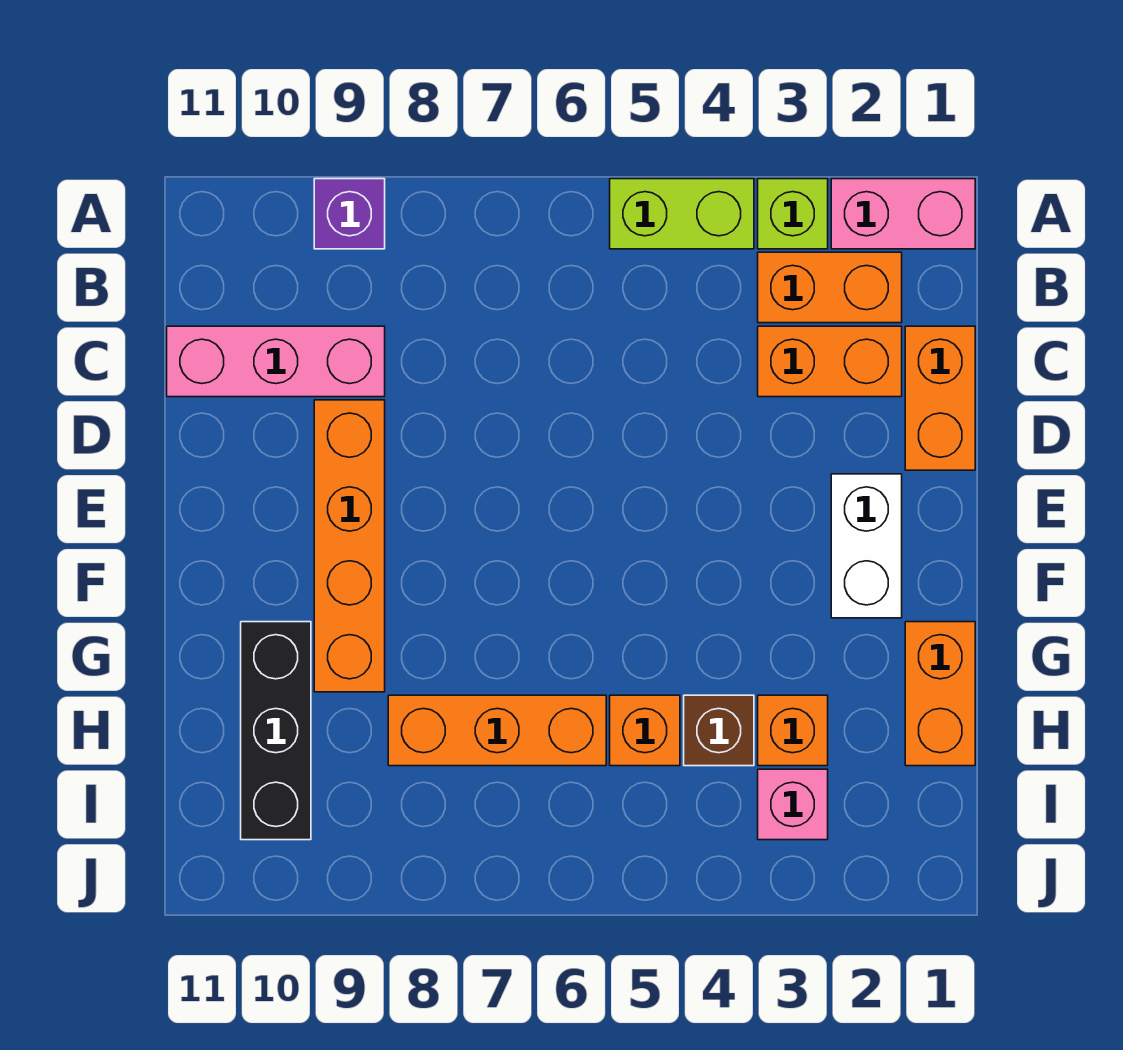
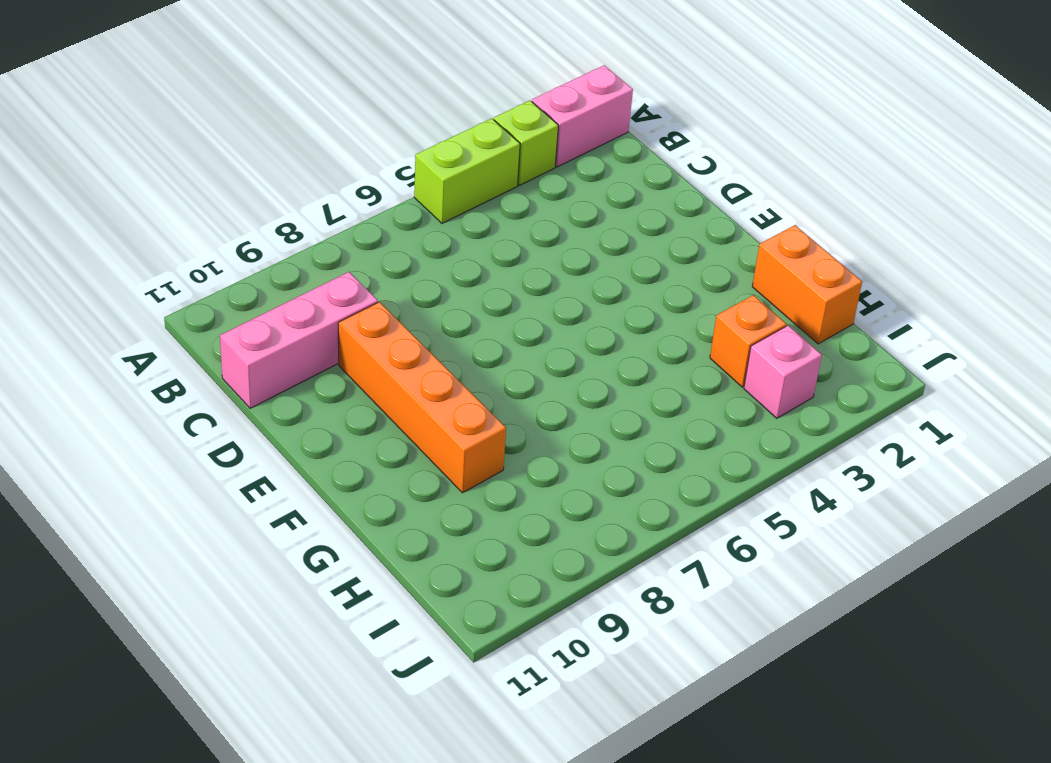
none -> purple 1x1 brick [314,179,385,249]
none -> orange 1x2 brick [758,252,902,323]
none -> orange 1x2 brick [905,326,975,470]

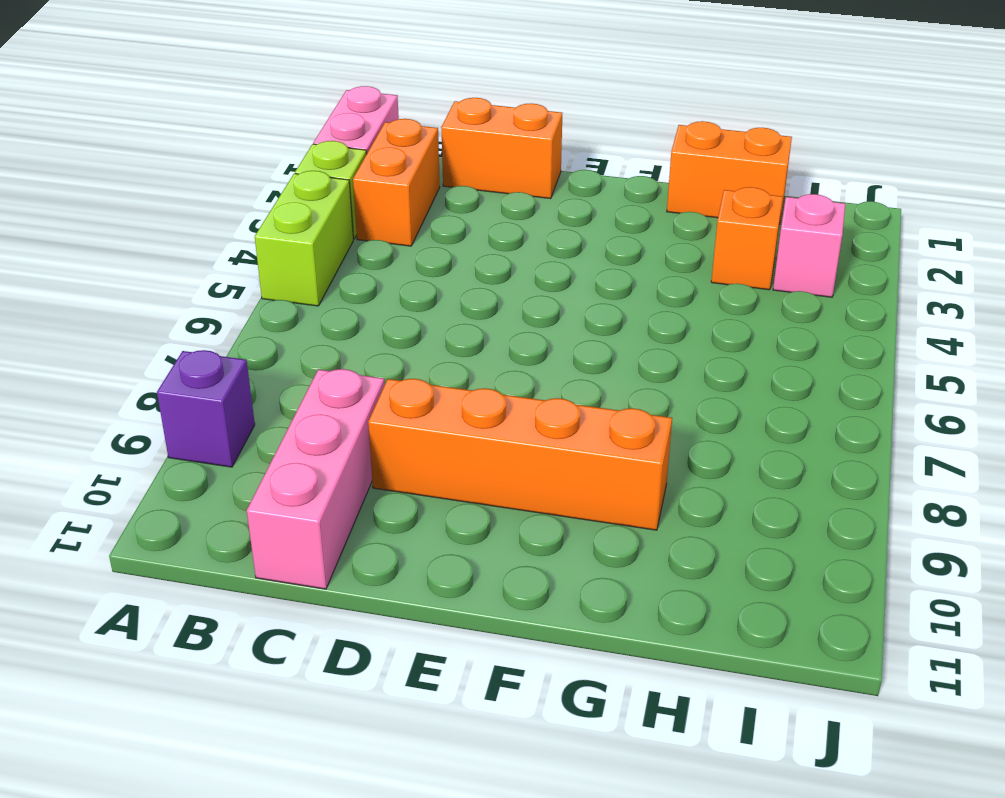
none -> orange 1x2 brick [758,326,902,397]
none -> white 1x2 brick [831,474,902,618]
none -> black 1x3 brick [241,622,311,840]

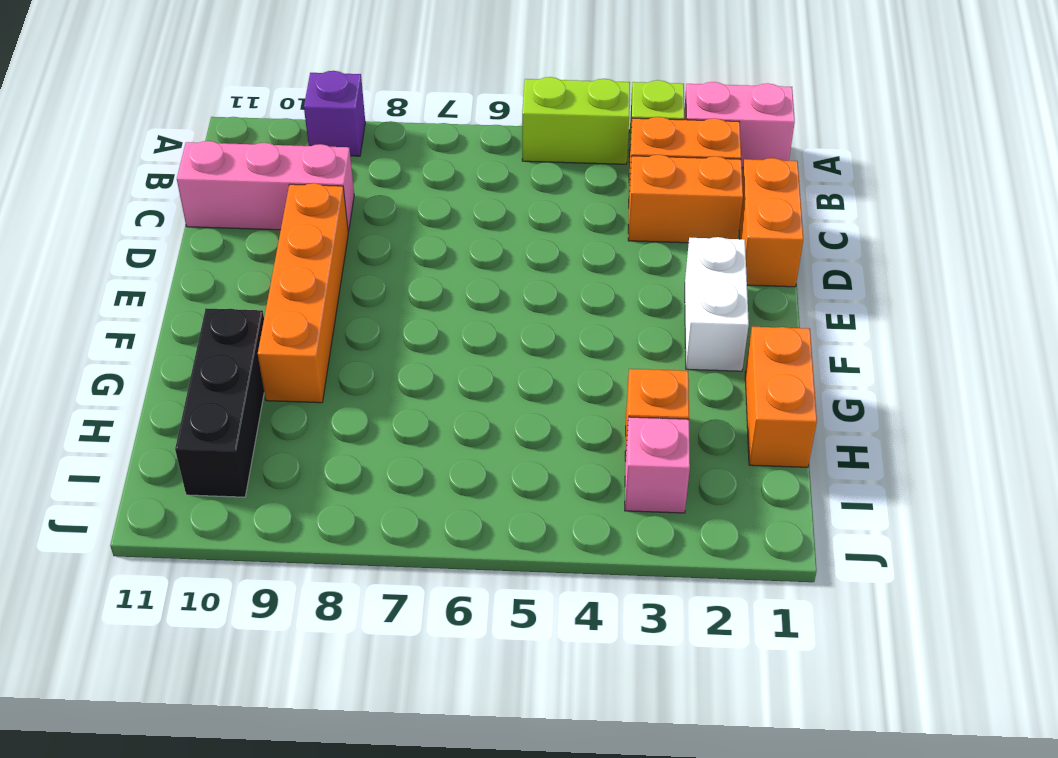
none -> brown 1x1 brick [684,695,754,766]
none -> orange 1x1 brick [610,695,680,766]
none -> orange 1x3 brick [388,695,606,766]

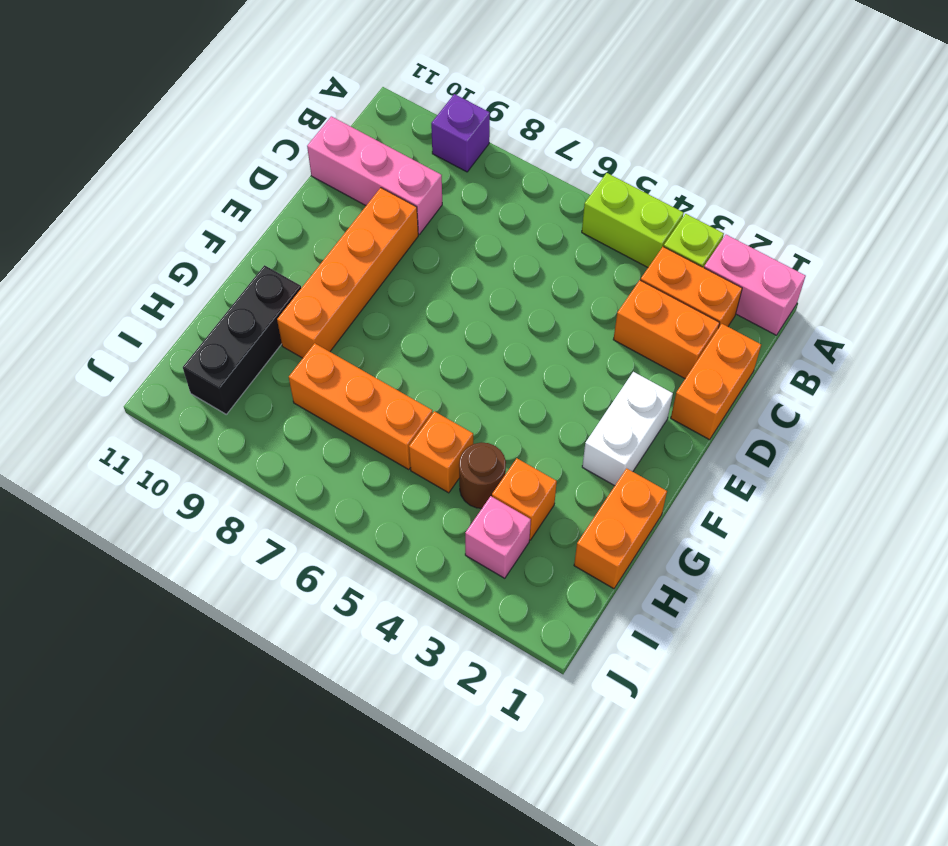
brown 1x1 round brick [459,443,506,508] -> brown 1x1 brick [684,695,754,766]

